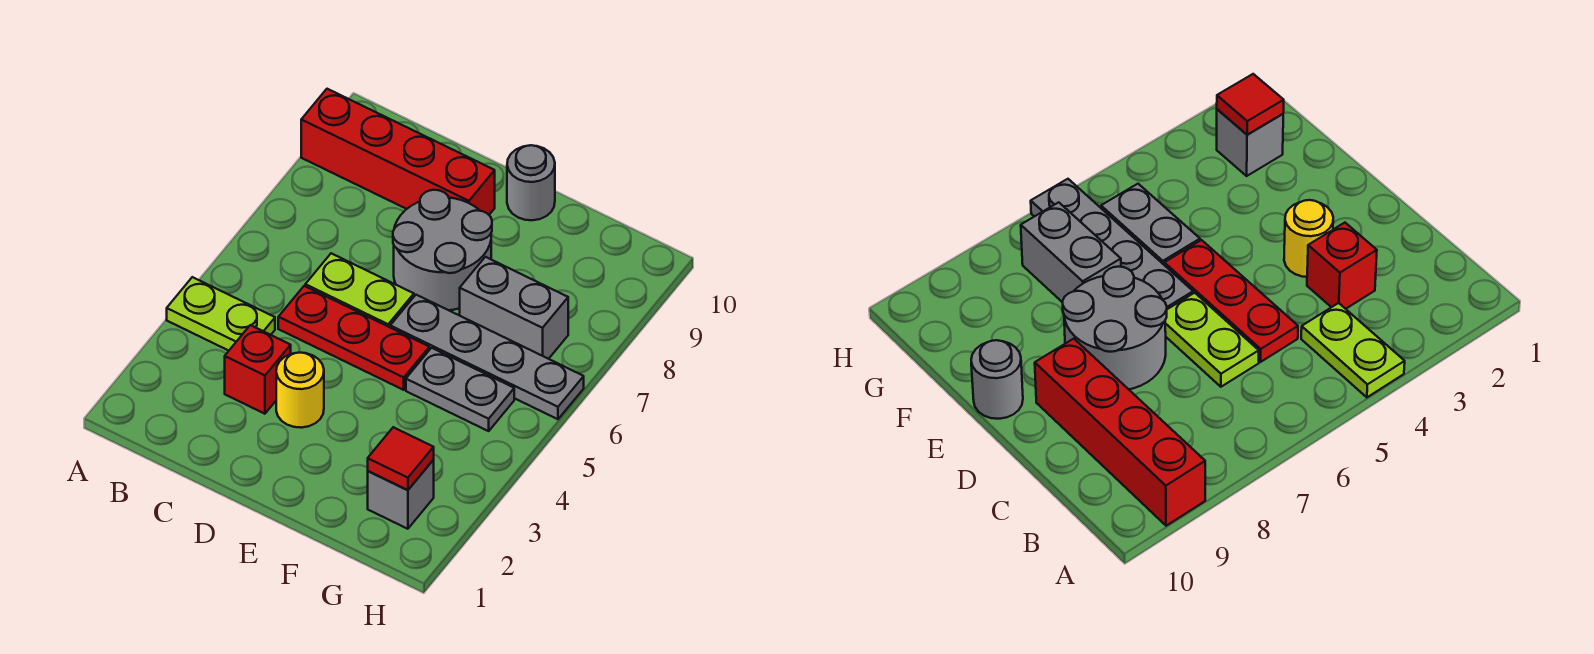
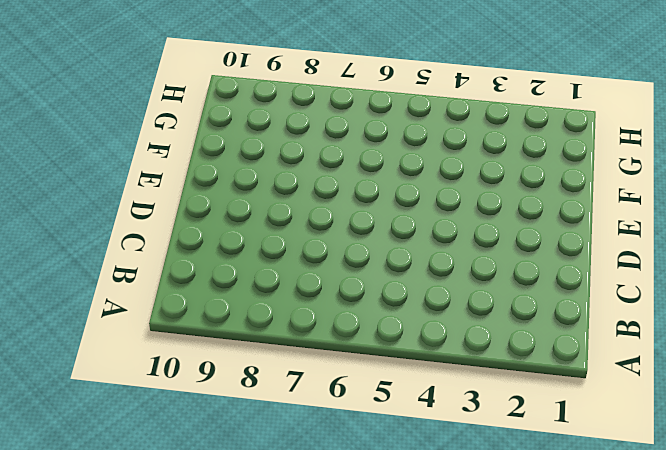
none -> lime 1x2 plate [167,277,275,351]
none -> red 1x4 brick [301,89,495,215]
none -> red 1x1 brick [225,325,291,414]

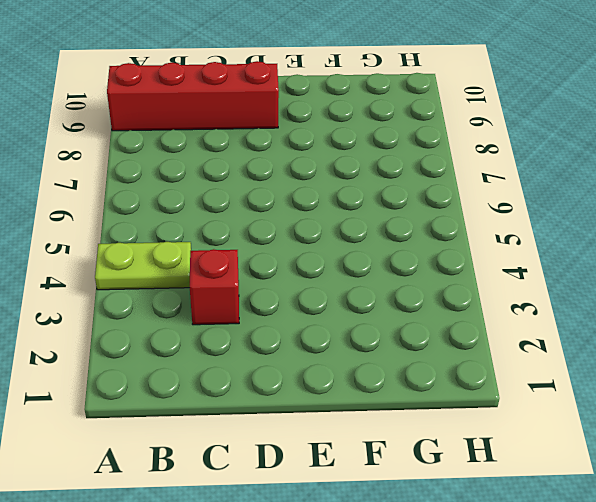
none -> red 1x3 plate [278,286,429,390]
none -> lime 1x2 plate [305,253,414,327]
none -> yellow 1x1 round brick [276,353,324,428]

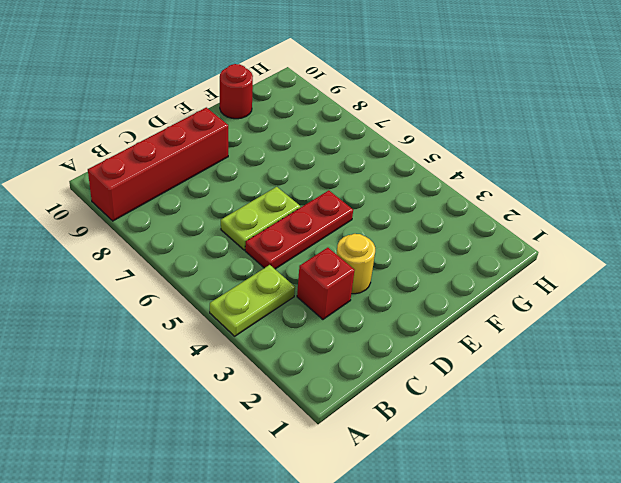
red 1x1 round brick [220,64,253,119] -> none
none -> grey 2x2 round brick [393,190,492,310]
none -> grey 1x4 plate [390,295,584,419]
none -> grey 1x1 round brick [507,145,555,220]

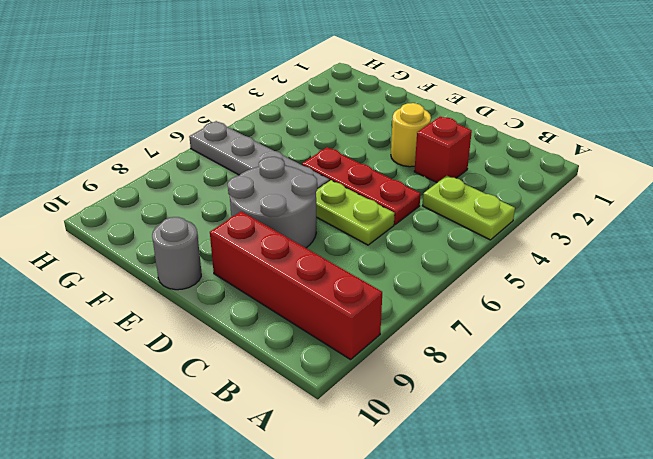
none -> grey 1x2 plate [406,348,514,431]
none -> grey 1x2 brick [460,257,568,359]
none -> grey 1x1 brick [368,460,434,529]

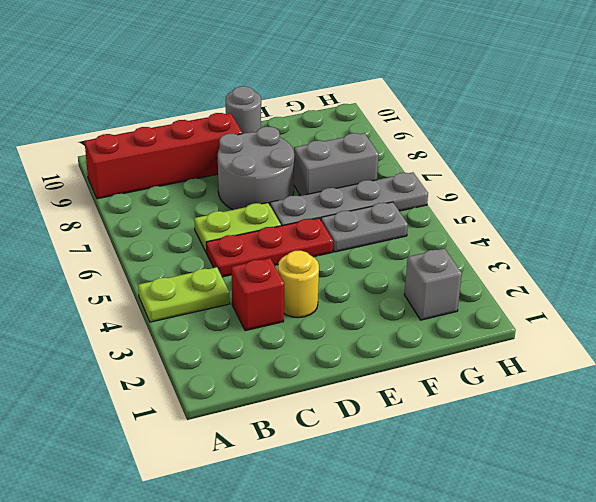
none -> red 1x1 tile [368,427,434,490]

